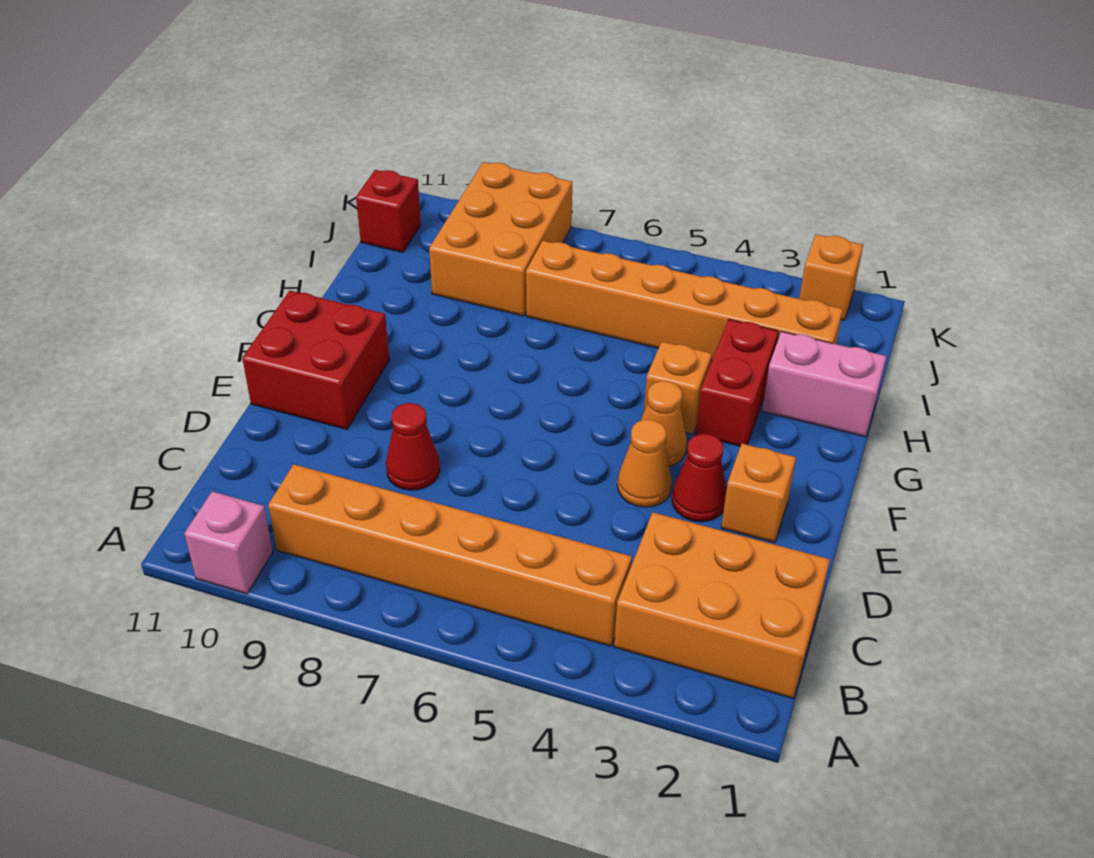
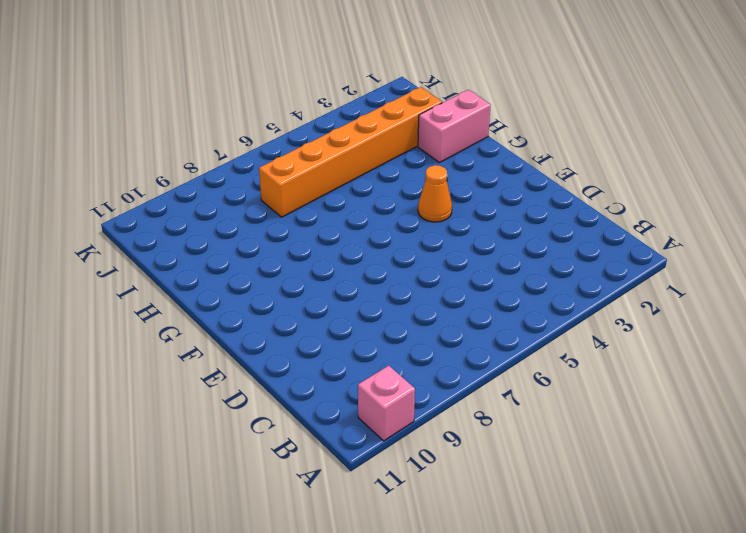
none -> orange 2x3 brick [614,513,830,698]
none -> orange 1x6 brick [268,464,632,646]
none -> red 1x1 cone [386,403,440,490]

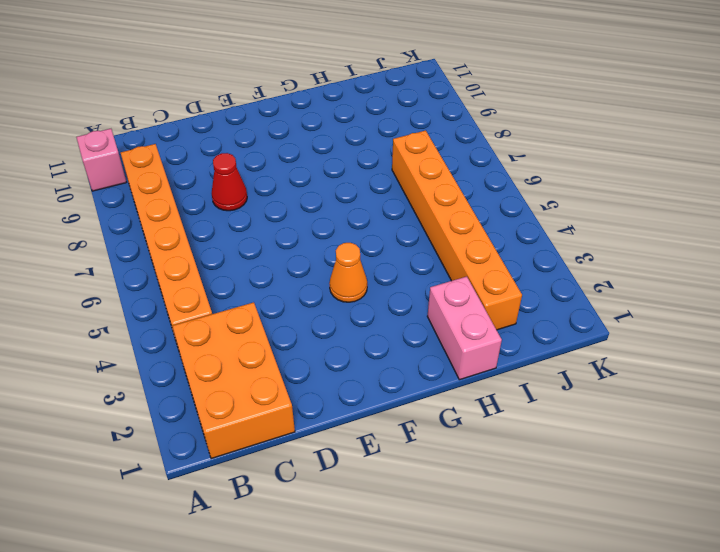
none -> orange 1x1 brick [721,444,796,542]
none -> red 1x1 cone [672,434,727,522]
none -> orange 1x1 cone [617,420,672,507]

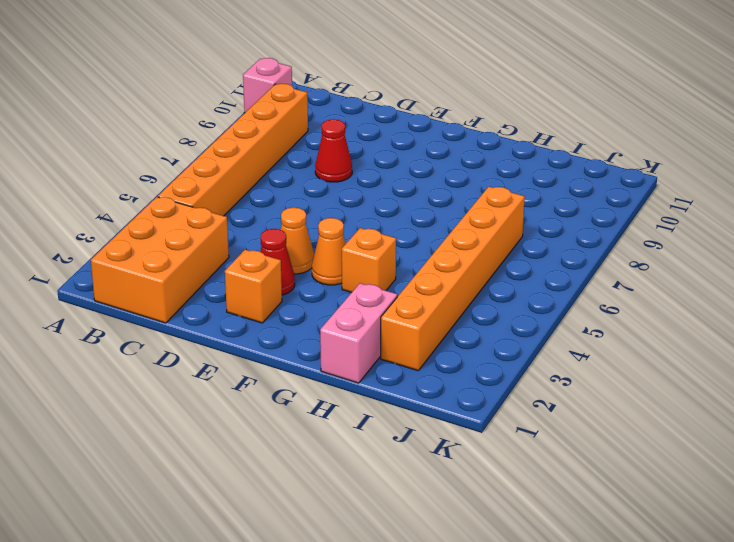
none -> red 2x2 brick [242,291,389,429]
none -> red 1x2 brick [696,319,778,446]
none -> orange 2x3 brick [429,162,572,316]

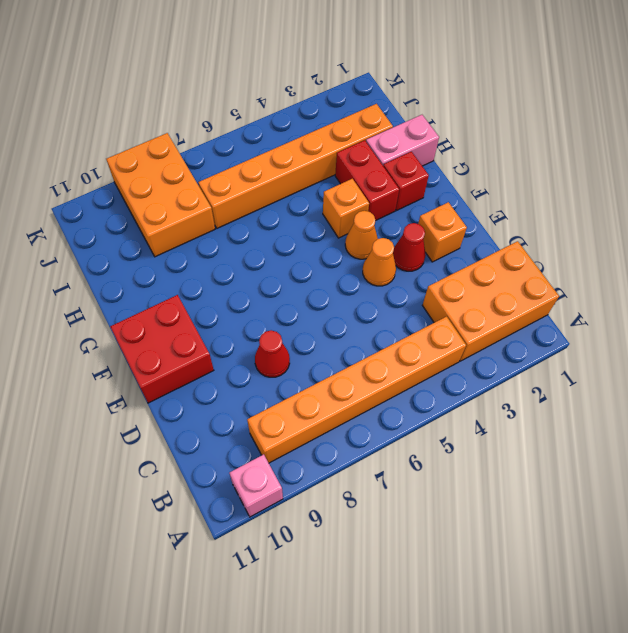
red 1x1 brick [383,152,429,210] -> red 1x1 brick moved to [356,170,421,252]
none -> orange 1x1 brick [799,234,863,320]

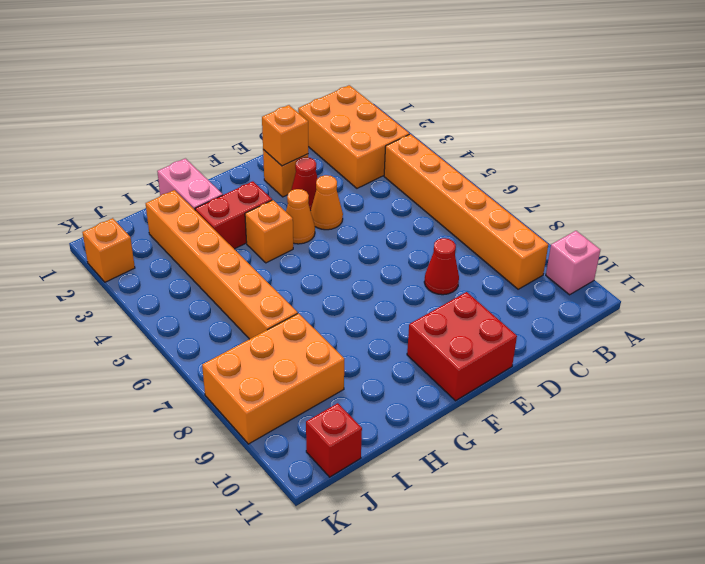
orange 1x1 brick [262,105,308,166] -> none

